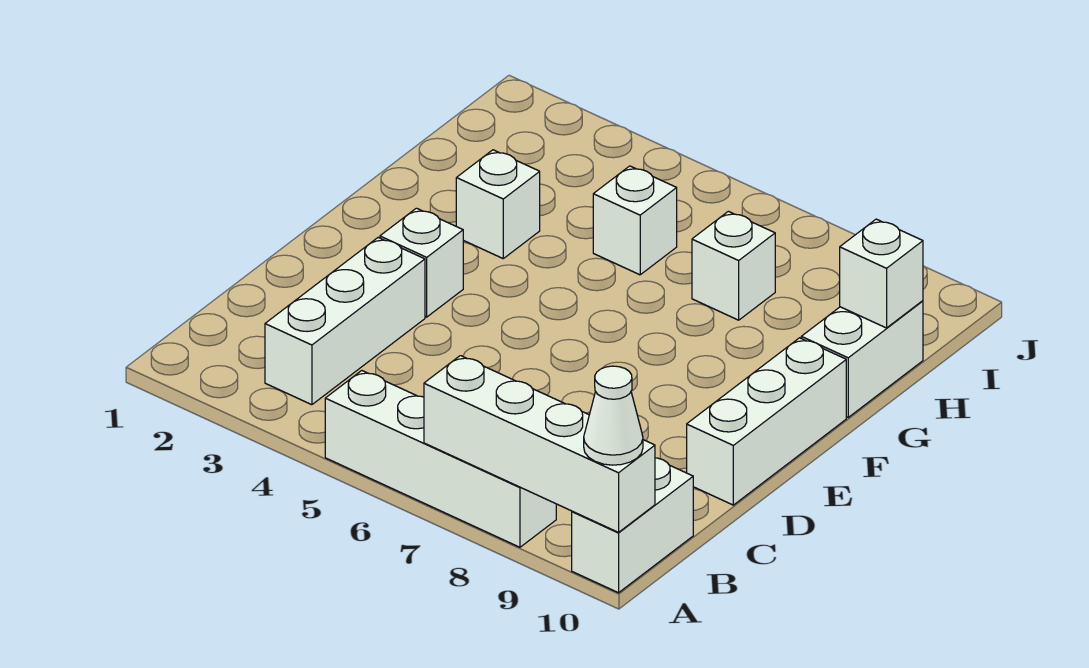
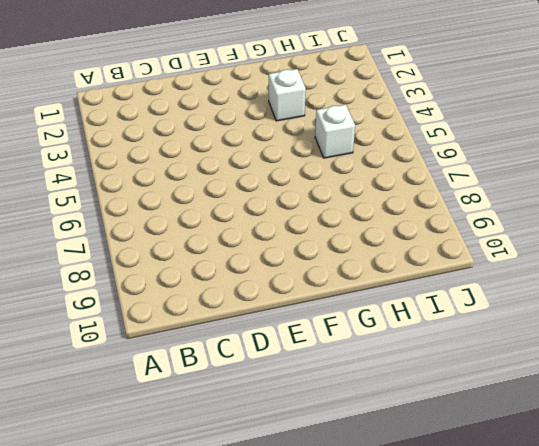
none -> white 1x4 brick [325,371,556,547]
none -> white 1x2 brick [572,458,693,593]
none -> white 1x3 brick [265,238,425,405]

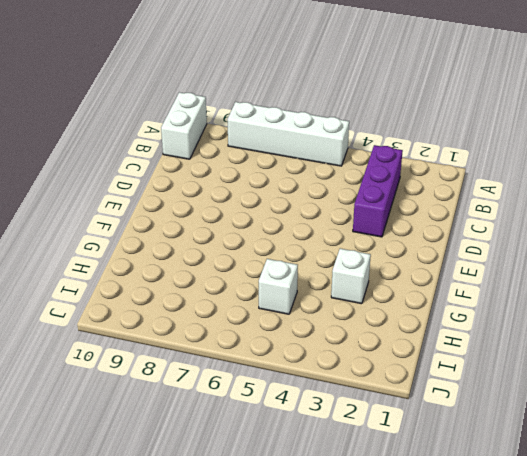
purple 1x3 brick [353,145,403,237] -> white 1x3 brick [265,238,425,405]
none -> white 1x3 brick [687,338,846,505]
none -> white 1x1 brick [380,208,463,317]
none -> white 1x2 brick [801,301,923,417]

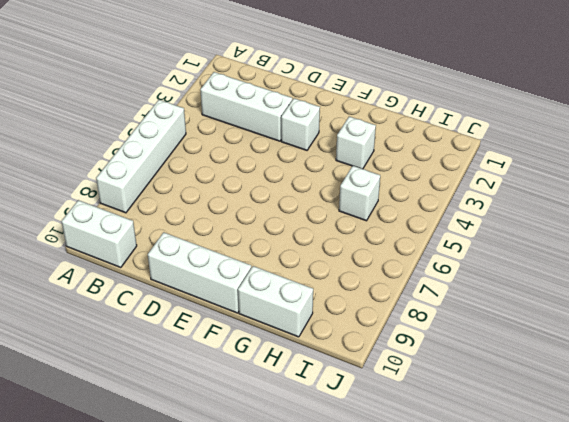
none -> white 1x1 brick [692,211,775,320]
none -> white 1x4 brick [424,356,655,532]
none -> white 1x1 brick [840,219,923,328]

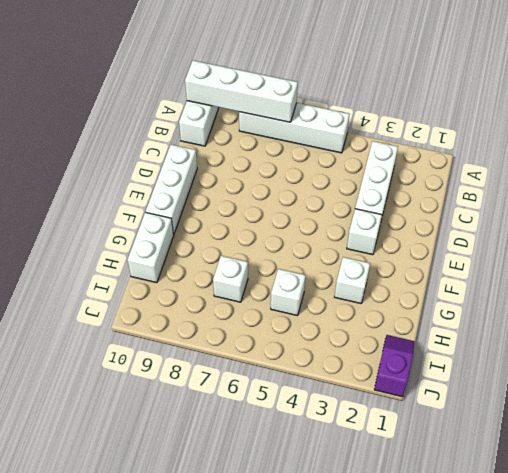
purple 1x2 slope [374,335,414,397] -> none
none -> white 1x1 brick [840,219,923,328]
none -> white 1x1 cone [584,366,643,465]

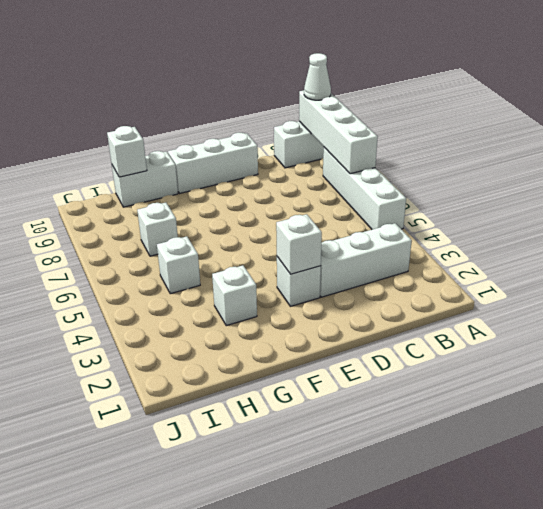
white 1x1 brick [276,214,322,274] -> none

